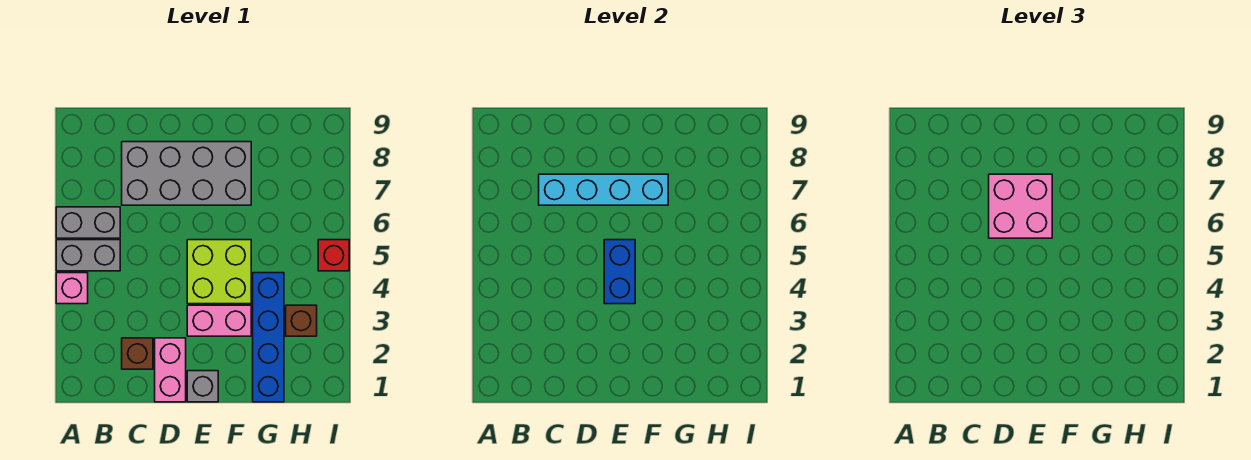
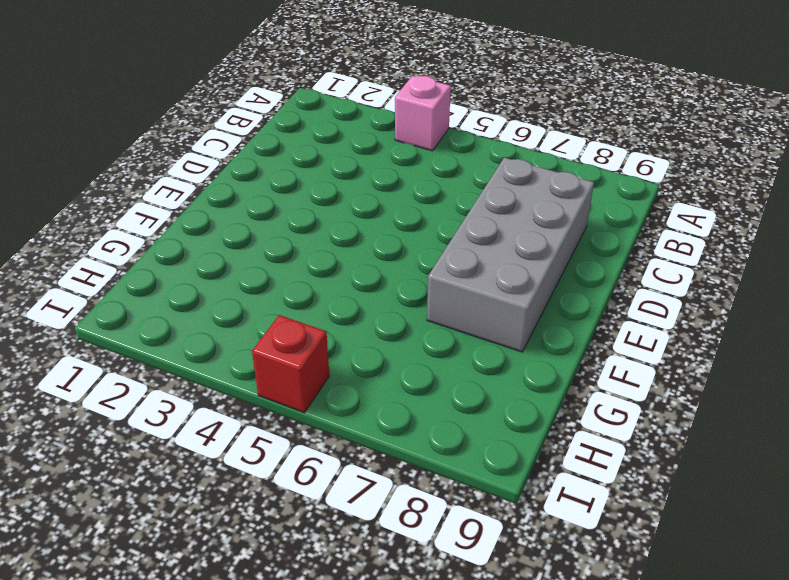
none -> grey 1x2 brick [56,240,120,271]
none -> grey 1x2 brick [56,207,120,238]
none -> brown 1x1 brick [122,338,153,369]

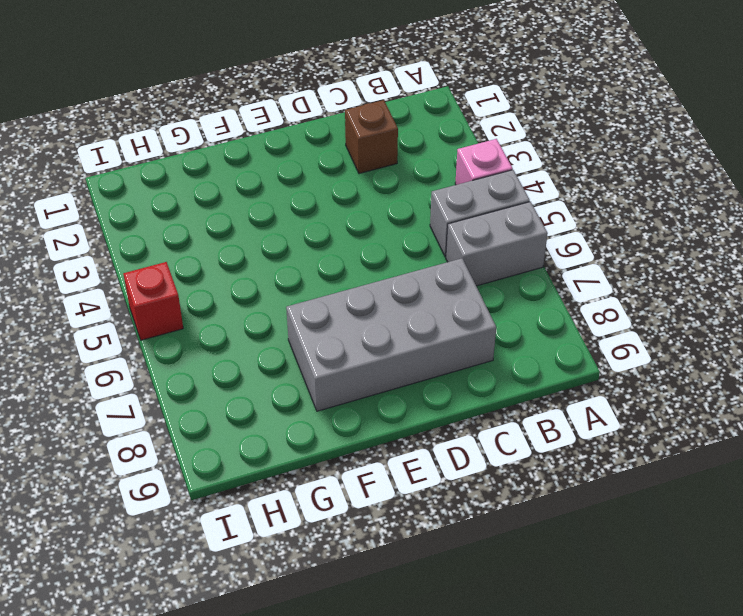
none -> pink 1x2 brick [155,338,186,402]
none -> grey 1x1 brick [187,371,218,402]
none -> pink 1x2 brick [187,305,251,336]

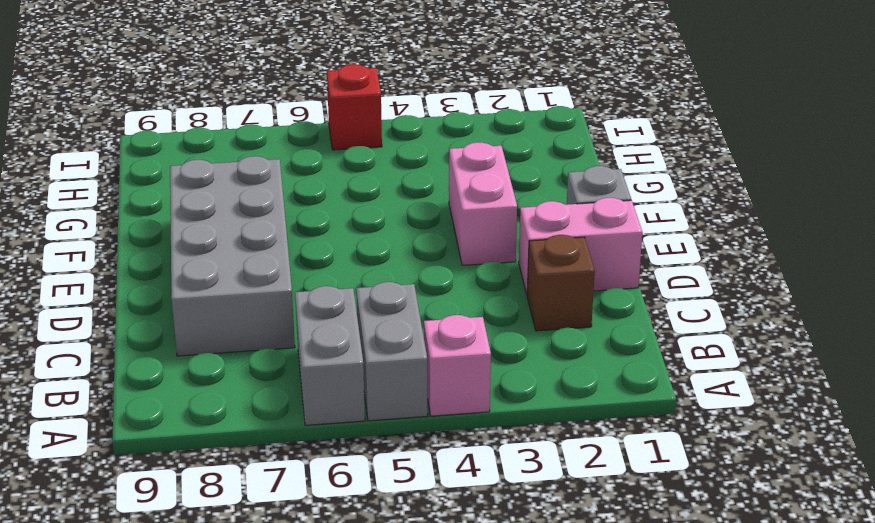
none -> lime 2x2 brick [187,240,251,304]
none -> blue 1x4 brick [253,273,284,402]
none -> brown 1x1 brick [286,305,317,336]

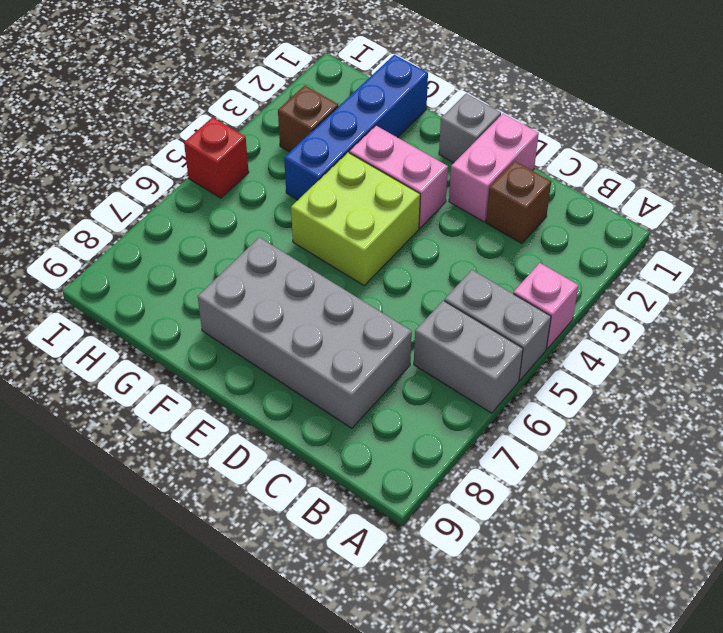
none -> cyan 1x4 brick [539,174,668,205]
none -> blue 1x2 brick [604,240,635,304]
none -> pink 2x2 brick [989,174,1052,238]

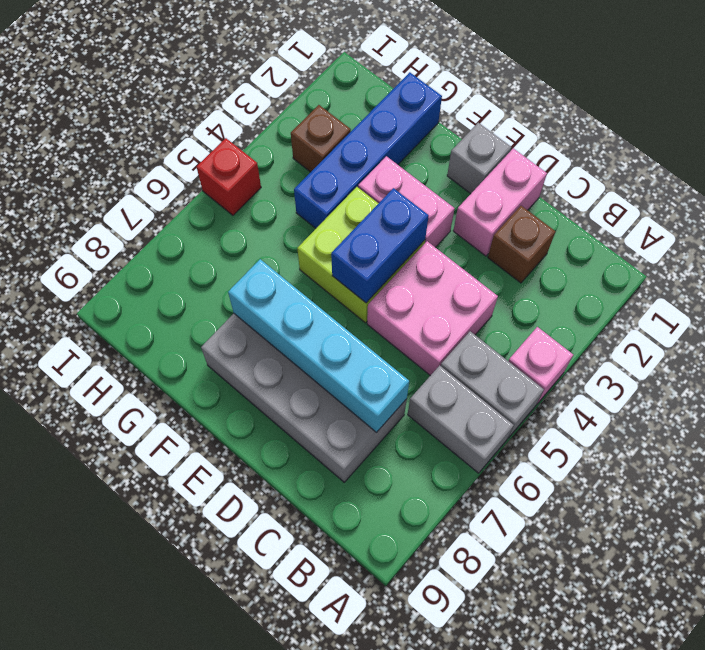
pink 2x2 brick [367,241,498,376] -> pink 2x2 brick moved to [989,174,1052,238]

